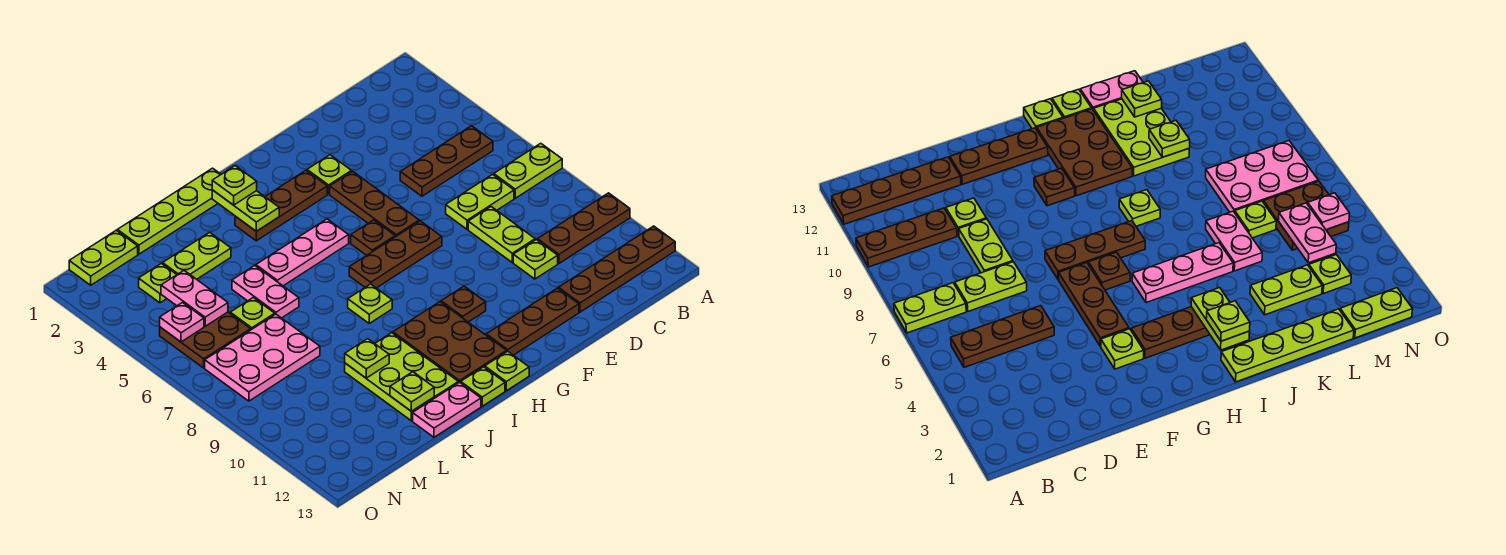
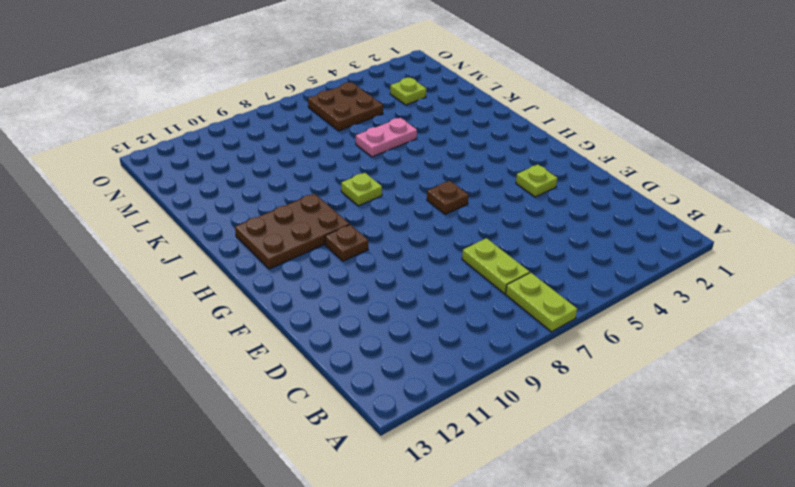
none -> brown 1x3 plate [537,193,630,263]
none -> brown 1x4 plate [559,226,675,312]
none -> brown 1x3 plate [400,126,493,196]
none -> lime 1x2 plate [468,207,535,262]

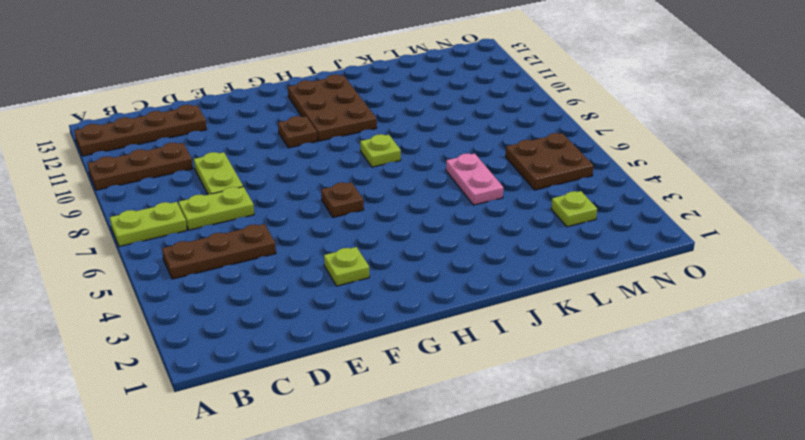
none -> lime 1x1 plate [513,240,558,279]
none -> brown 1x3 plate [486,288,579,355]
none -> brown 1x3 plate [330,171,419,237]
none -> brown 1x3 plate [349,221,442,288]

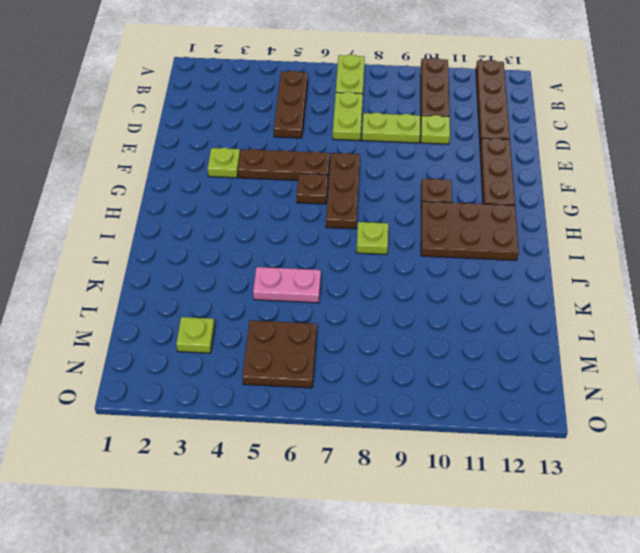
none -> brown 1x3 plate [235,170,327,241]
none -> pink 1x3 plate [256,219,349,286]
none -> lime 1x1 plate [485,351,529,391]
none -> lime 1x4 plate [117,168,221,254]

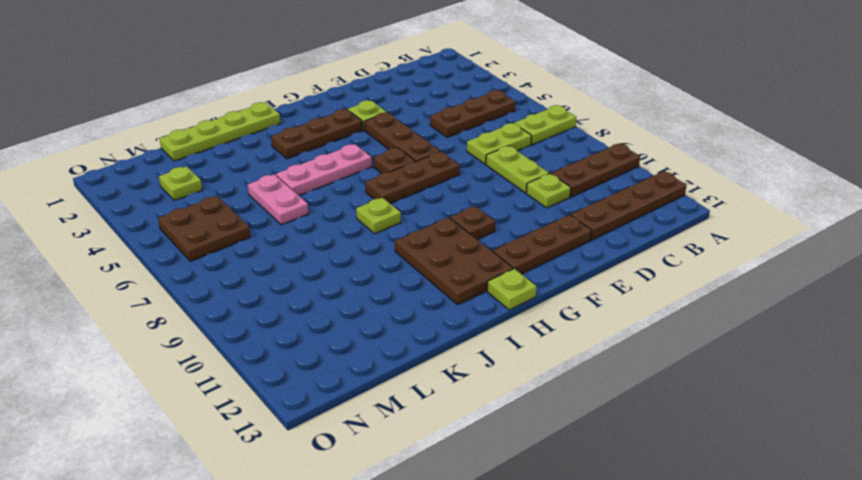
none -> lime 1x1 plate [461,367,505,406]
none -> lime 2x3 plate [345,333,458,421]
none -> pink 1x2 plate [413,382,481,437]
none -> lime 1x2 plate [163,232,231,279]

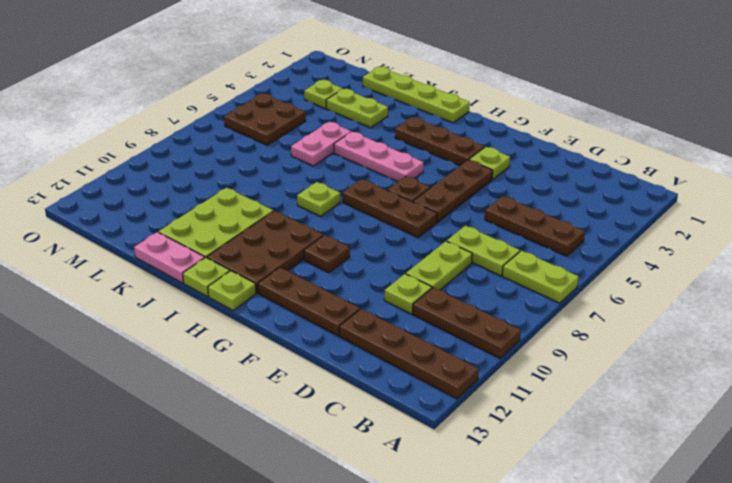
none -> lime 1x1 plate [230,298,275,330]
none -> pink 2x3 plate [205,314,320,401]
none -> lime 1x2 plate [69,230,138,285]
none -> lime 1x2 plate [212,190,279,231]

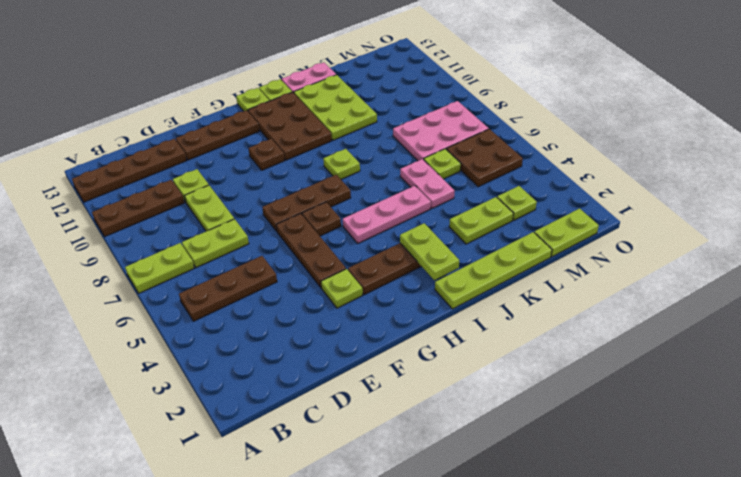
none -> lime 1x1 plate [345,339,389,378]
none -> lime 1x1 plate [390,372,434,411]
none -> pink 1x2 plate [161,271,228,326]
none -> pink 1x1 plate [160,303,204,342]

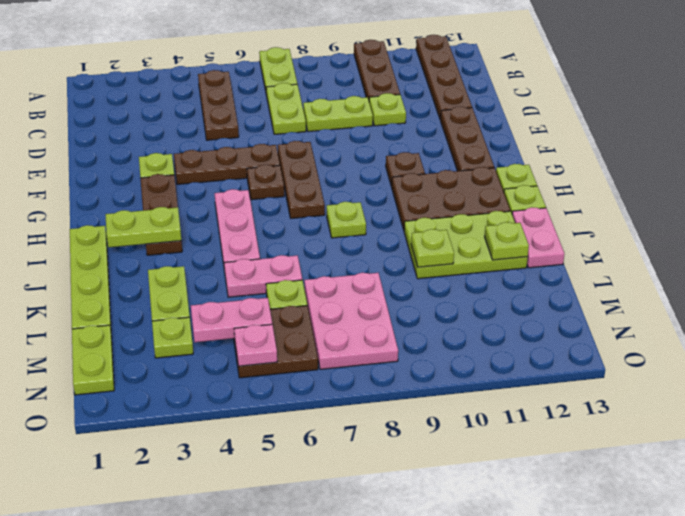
none -> lime 1x1 plate [212,166,257,205]

